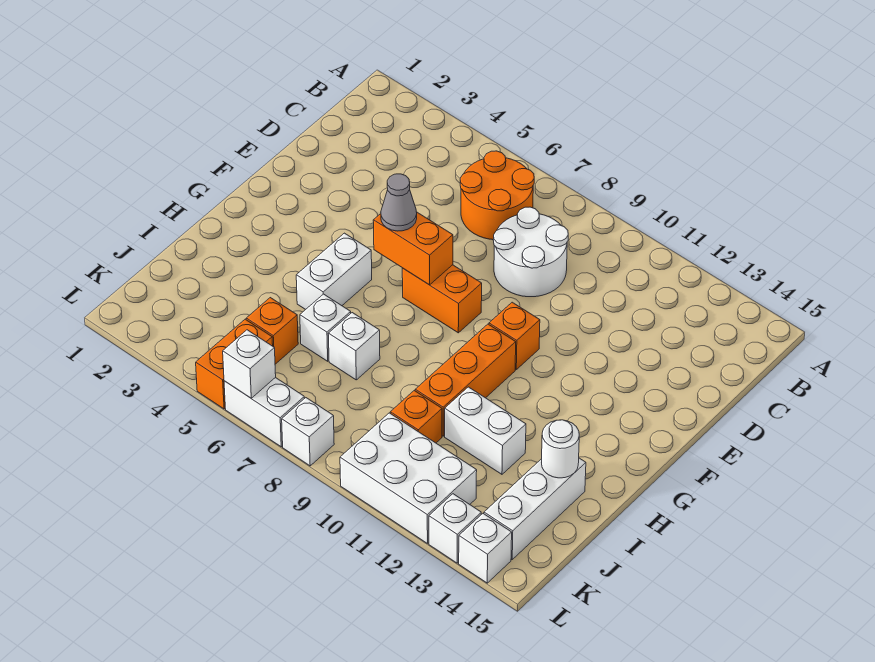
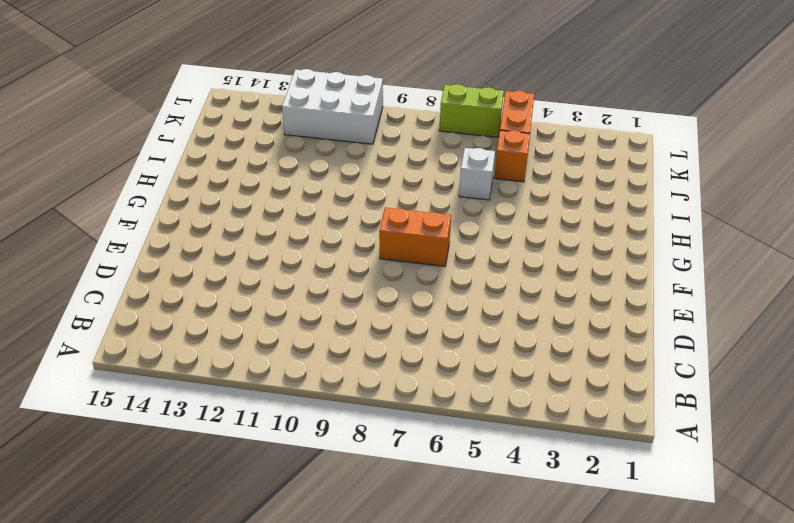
lime 1x2 brick [439,84,504,137] -> white 1x2 brick [224,377,305,447]
none -> orange 2x2 round brick [460,151,534,240]
none -> white 2x2 round brick [493,207,568,297]
none -> orange 1x1 brick [489,302,540,369]

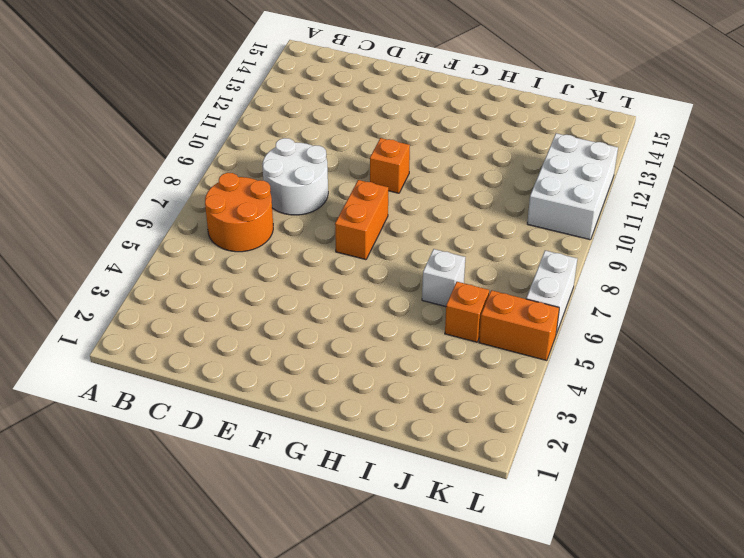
none -> white 1x2 brick [296,233,372,310]
none -> orange 1x3 brick [415,324,516,436]
none -> white 1x1 brick [328,313,380,380]

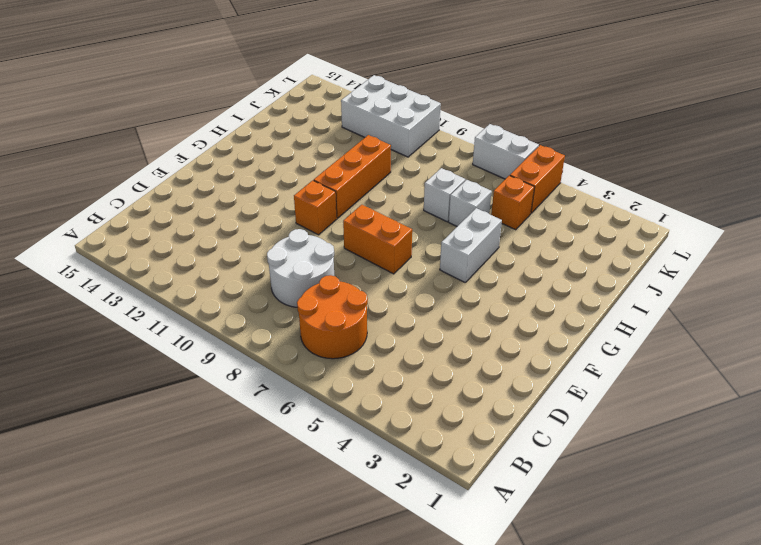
none -> white 1x2 brick [445,387,526,474]
none -> white 1x3 brick [484,458,586,559]
none -> orange 1x1 brick [390,391,442,443]

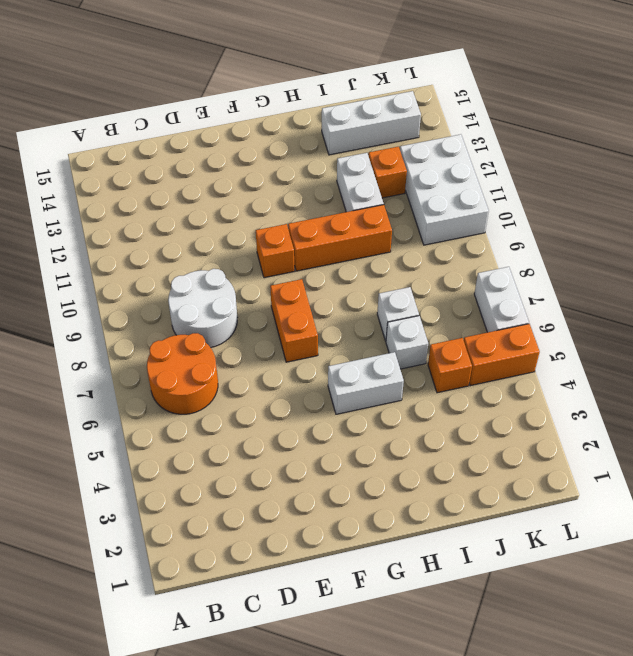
orange 1x1 brick [369,147,407,198] -> orange 1x1 brick moved to [390,391,442,443]
none -> white 1x1 brick [282,398,334,466]
none -> white 1x1 brick [429,494,481,563]
none -> white 1x1 brick [459,514,512,583]

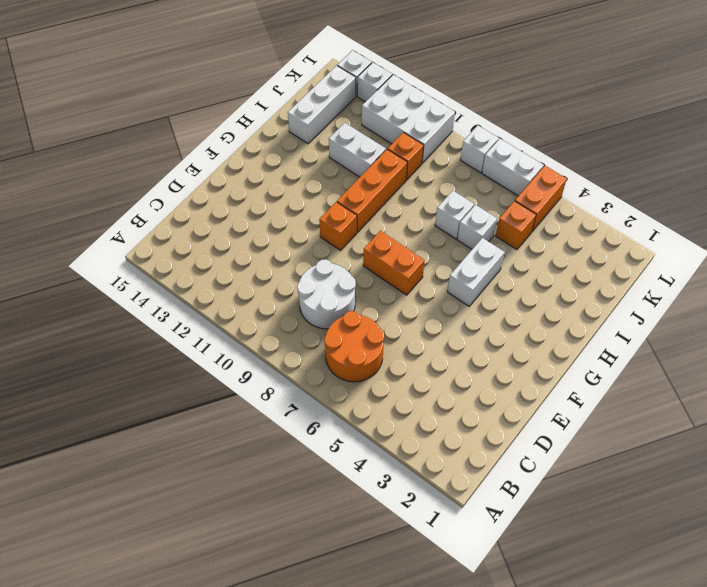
none -> orange 1x2 brick [373,212,453,285]
none -> white 1x1 round brick [542,420,579,478]
none -> white 1x1 brick [223,330,276,398]

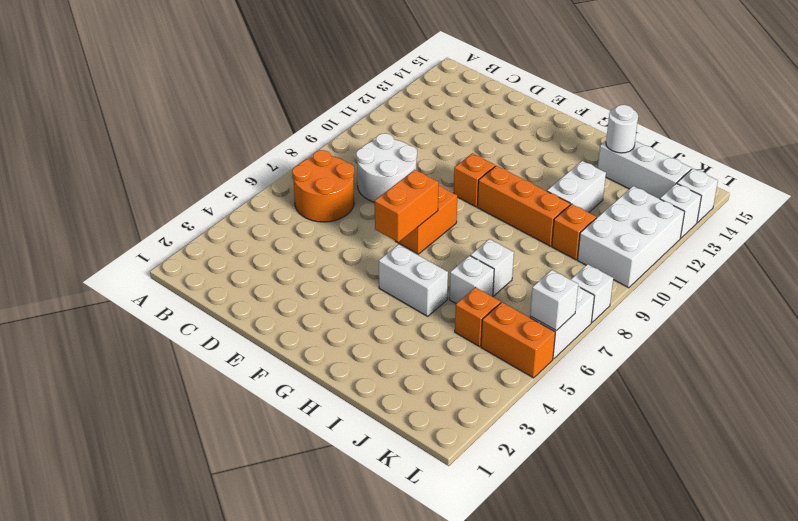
none -> grey 1x1 cone [381,174,417,231]

